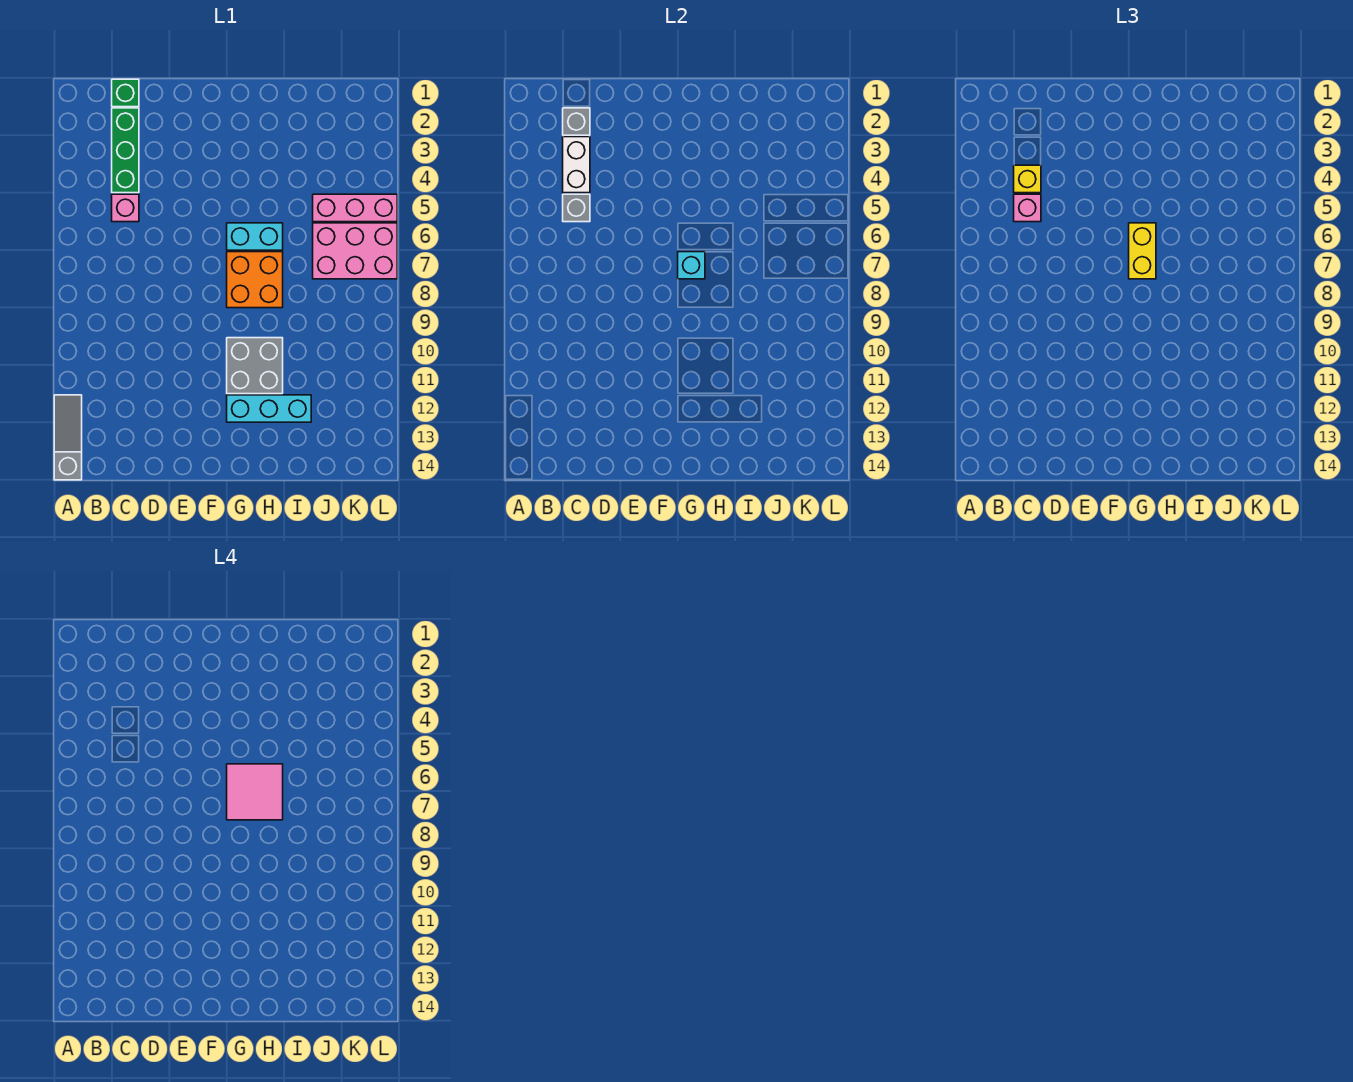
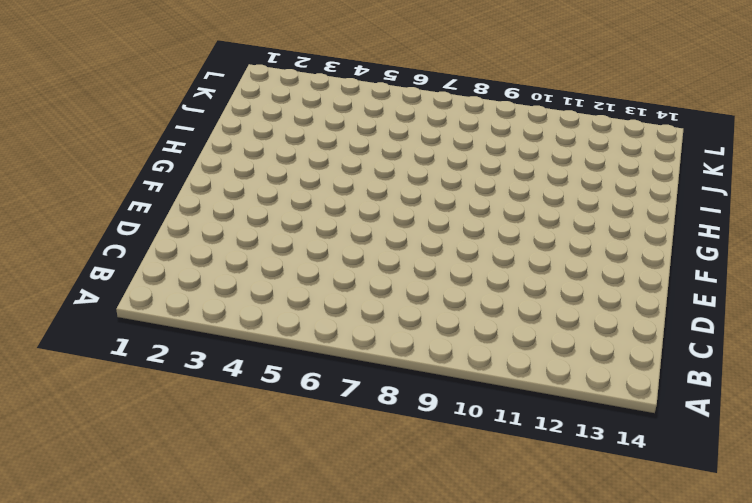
none -> grey 1x3 slope [54,395,82,480]
none -> green 1x1 brick [112,79,139,107]
none -> green 1x3 brick [112,108,139,193]

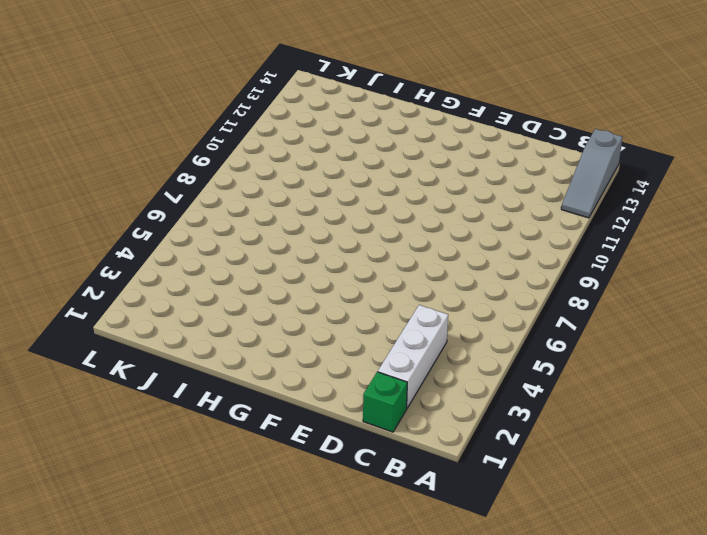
white 1x3 brick [378,305,448,408] -> green 1x3 brick [112,108,139,193]
none -> pink 1x1 brick [112,194,139,222]
none -> cyan 1x2 brick [227,223,283,250]
none -> orange 2x2 brick [227,252,283,308]

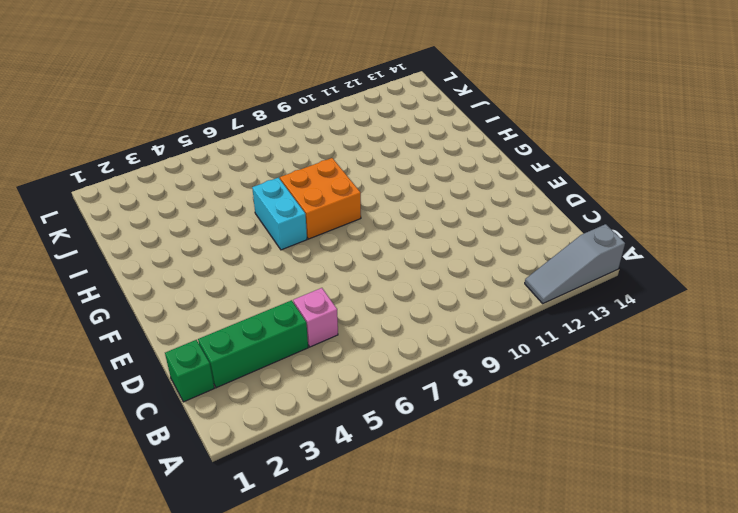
none -> grey 2x2 brick [227,338,283,394]
none -> cyan 1x3 brick [227,395,311,422]
none -> pink 1x3 brick [313,194,397,222]

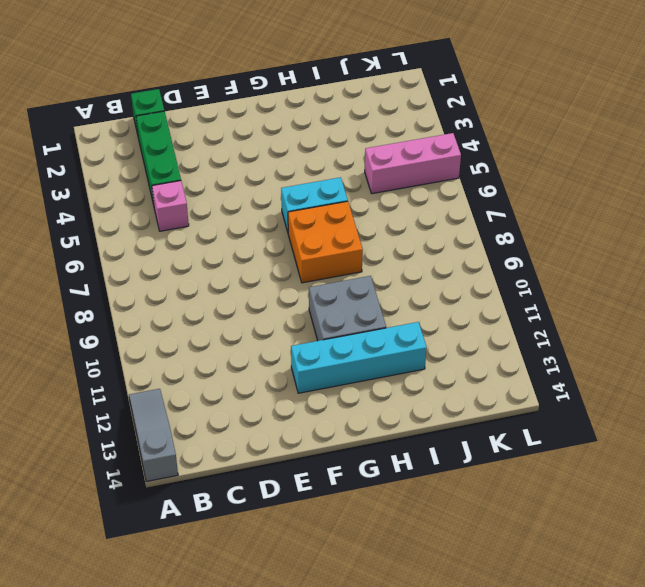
cyan 1x4 brick [291,322,427,393] -> cyan 1x3 brick [227,395,311,422]
none -> pink 2x3 brick [313,223,397,279]
none -> grey 1x1 brick [563,108,590,135]
none -> white 1x2 brick [563,137,590,193]

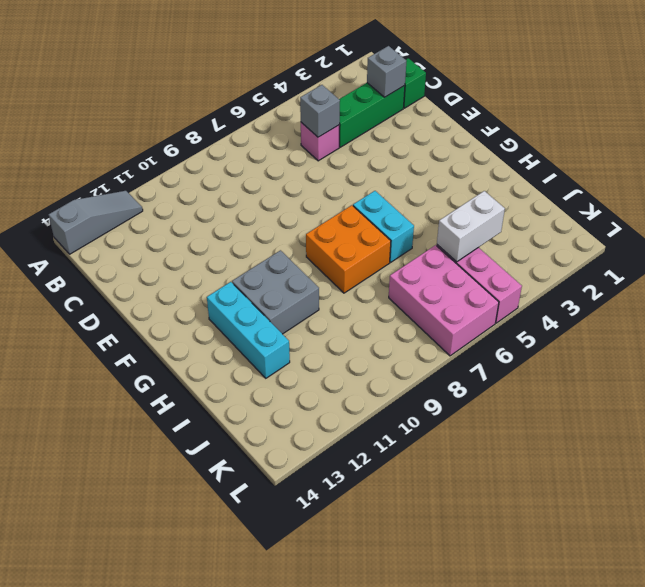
white 1x2 brick [437,191,505,262] -> white 1x2 brick moved to [563,137,590,193]
none -> cyan 1x1 brick [678,252,705,279]
none -> yellow 1x1 brick [1014,165,1041,193]
none -> pink 1x1 brick [1014,194,1041,222]

